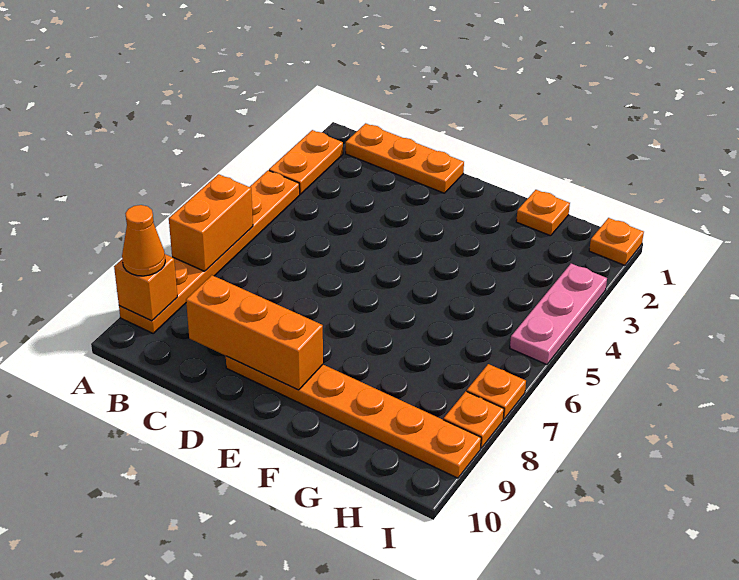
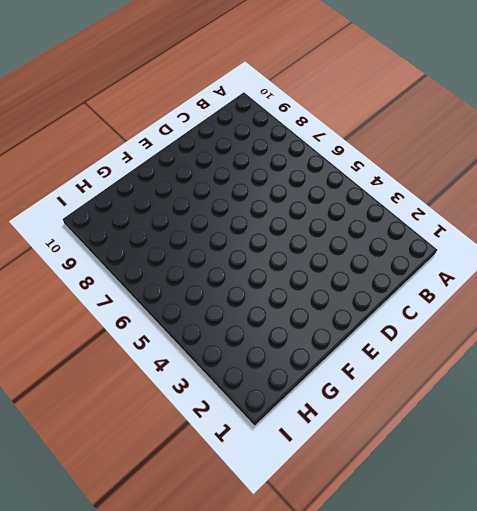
none -> orange 1x2 plate [269,130,343,194]
none -> orange 1x6 plate [119,170,300,333]
none -> orange 1x3 plate [346,123,464,193]

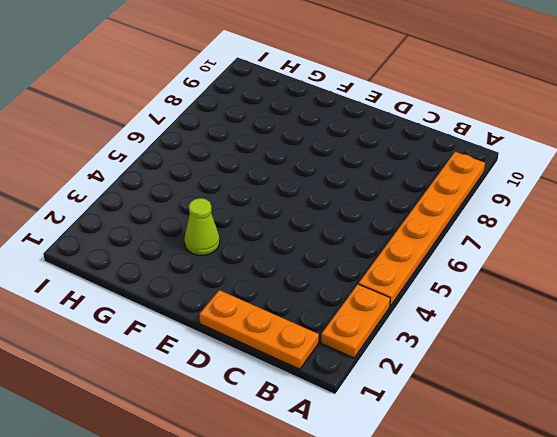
lime 1x1 cone [184,198,220,255] -> none
none -> orange 1x6 plate [226,356,481,478]
none -> orange 1x1 plate [516,190,570,236]
none -> orange 1x1 plate [589,218,644,265]

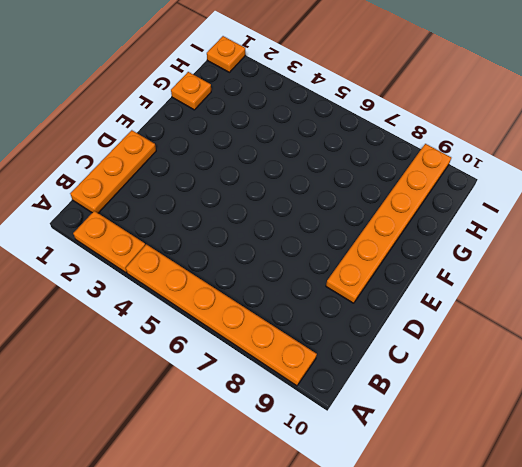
none -> pink 1x3 plate [510,264,607,364]
none -> orange 1x1 plate [467,364,526,419]
none -> orange 1x1 plate [443,391,504,448]

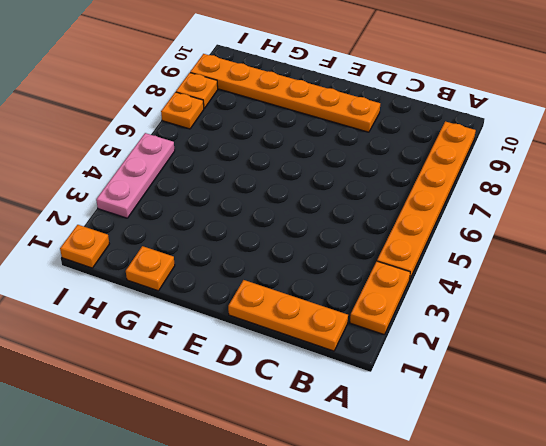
none -> orange 1x2 brick [169,174,253,271]
none -> orange 1x1 brick [114,254,177,321]
none -> orange 1x3 brick [186,275,323,390]

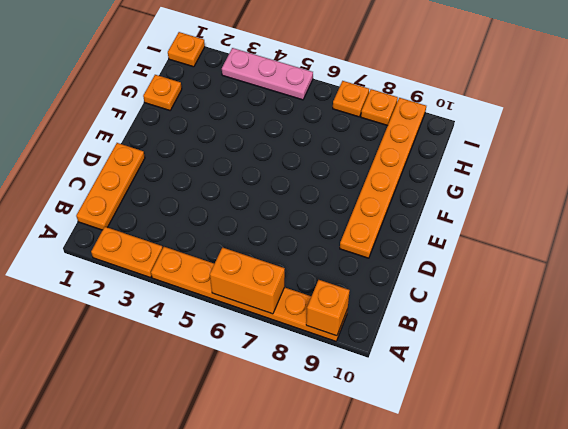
none -> orange 1x3 brick [186,275,323,390]
none -> orange 1x1 cone [122,205,165,276]

